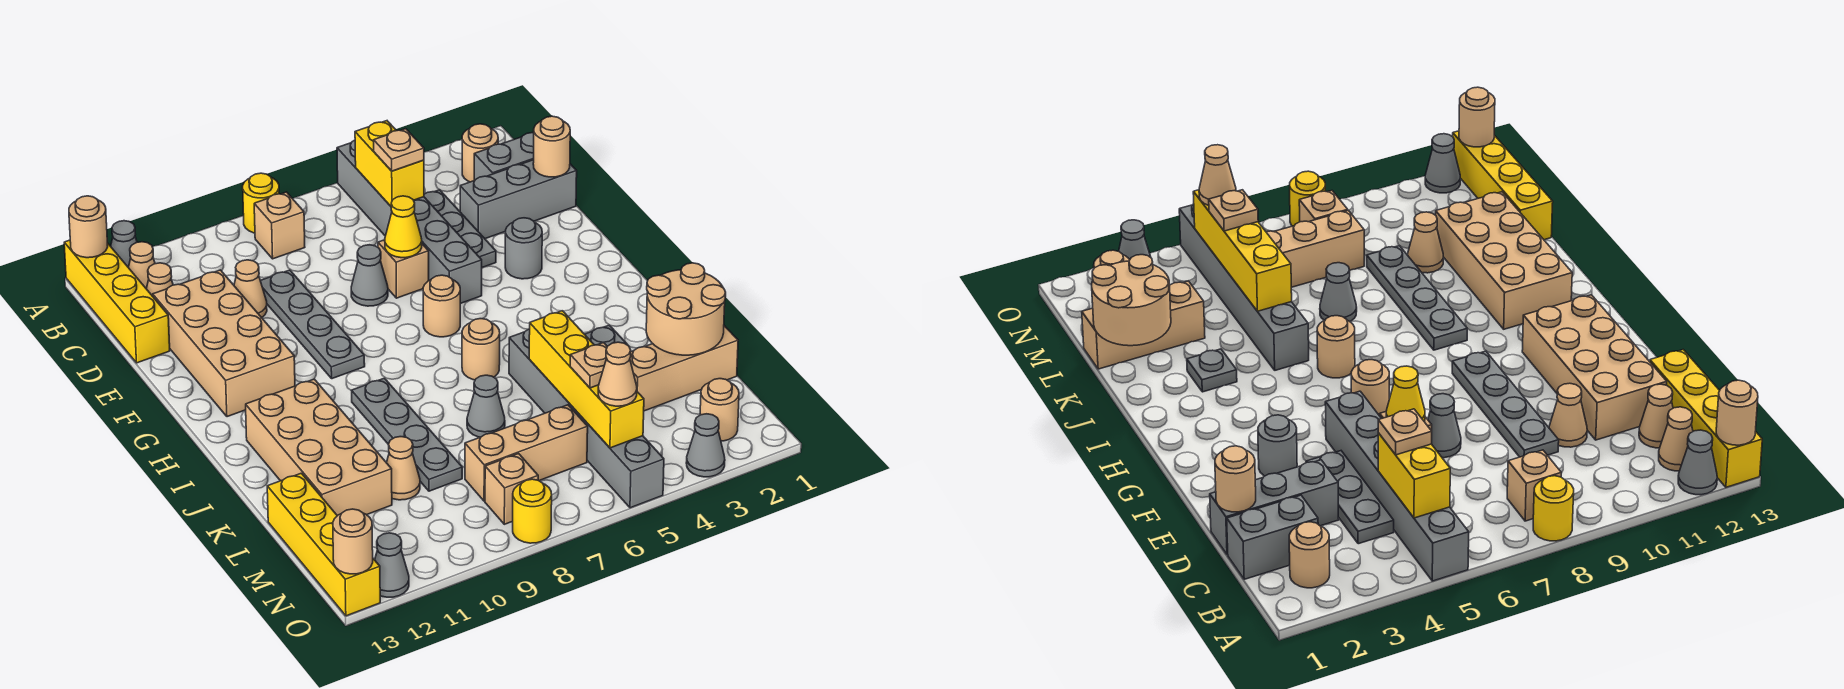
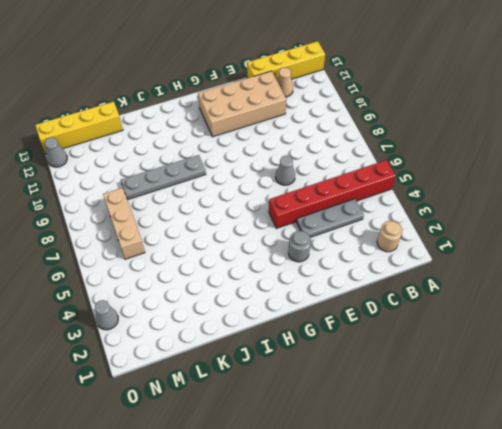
red 1x6 brick [269,160,396,228] -> grey 1x6 brick [337,140,482,304]
none -> yellow 1x1 round brick [243,173,279,233]
none -> grey 1x1 cone [111,221,137,267]
none -> tan 1x1 brick [254,192,305,259]
none -> tan 1x1 cone [128,242,155,288]

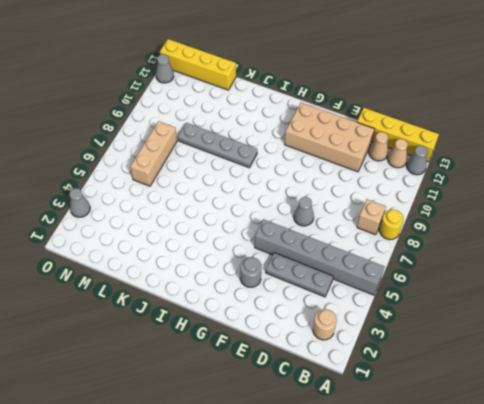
none -> grey 1x2 brick [474,133,534,181]
none -> grey 1x3 brick [460,160,577,239]
none -> grey 1x4 plate [260,270,365,379]
none -> tan 1x1 cone [234,260,267,318]

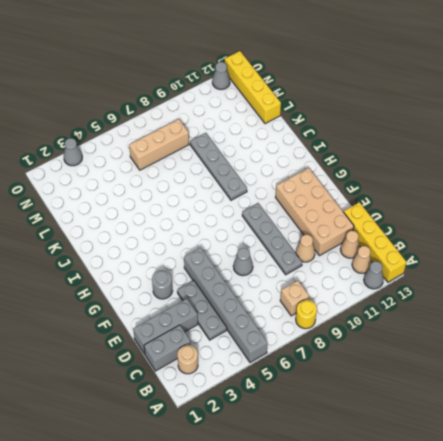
none -> tan 1x1 brick [378,240,429,298]
none -> tan 1x1 round brick [423,275,460,337]
none -> tan 1x1 round brick [462,319,500,380]
none -> tan 2x4 brick [246,379,392,516]

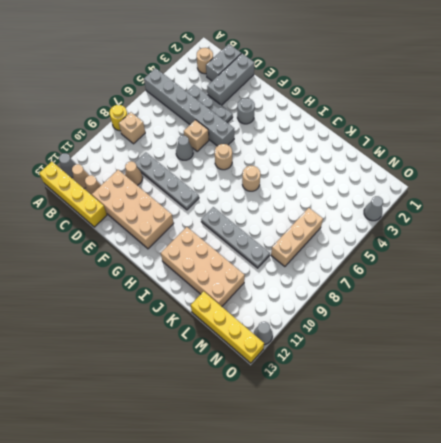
none -> grey 1x1 plate [585,325,627,346]
none -> grey 1x6 brick [509,329,664,508]
none -> grey 1x1 cone [467,375,505,437]
none -> tan 1x3 brick [630,326,738,411]

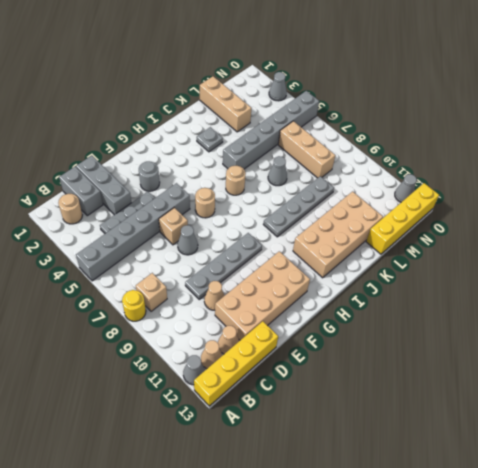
none -> tan 1x1 cone [386,437,420,500]
none -> tan 1x1 round brick [700,379,739,441]
none -> tan 1x1 brick [485,454,538,524]
none -> yellow 1x1 round brick [513,479,552,543]

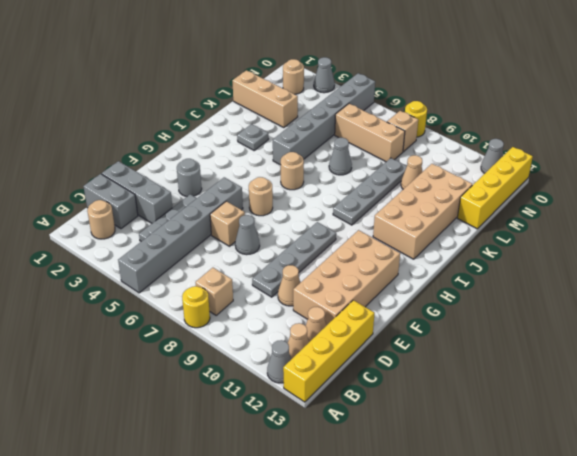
none -> tan 1x1 round brick [69,196,108,258]
none -> yellow 1x2 brick [355,121,424,206]
none -> tan 1x1 round brick [533,116,570,177]
none -> yellow 1x1 cone [385,196,422,258]

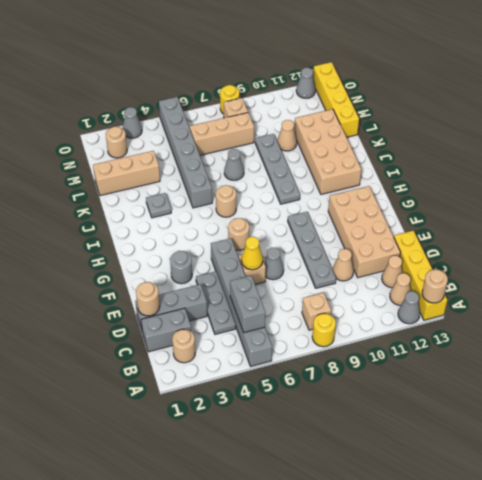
grey 1x2 brick [230,276,265,333] -> yellow 1x2 brick [355,121,424,206]
none -> tan 2x2 round brick [646,263,726,355]
none -> yellow 1x4 brick [529,311,644,448]
none -> tan 1x1 round brick [333,509,373,574]
none -> tan 1x1 plate [374,129,424,171]

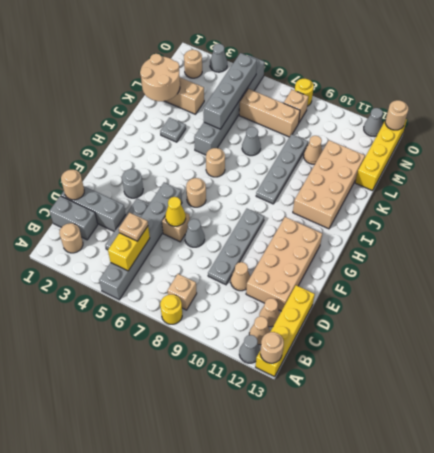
grey 1x4 brick [204,53,257,129] -> yellow 1x4 brick [529,311,644,448]
none -> tan 1x1 plate [570,342,607,388]
none -> tan 1x1 cone [598,342,637,406]

